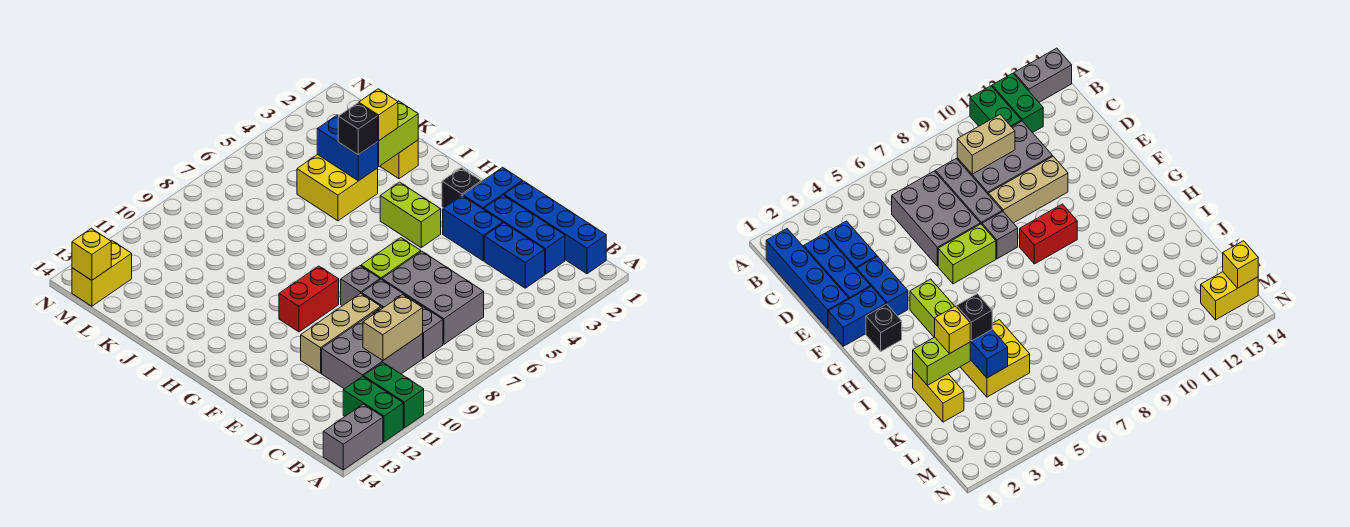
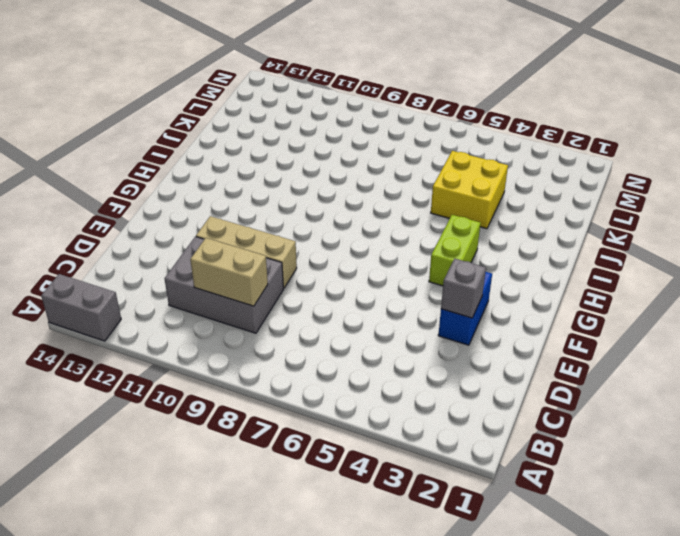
grey 1x1 brick [441,259,486,318] -> grey 1x1 brick moved to [341,266,380,306]
none -> green 1x2 brick [364,363,424,428]
none -> green 1x2 brick [343,376,403,442]
none -> blue 1x4 brick [504,181,606,274]

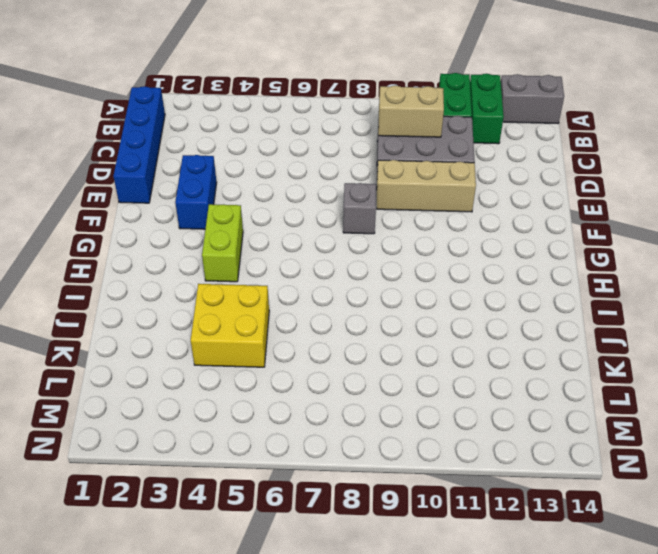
none -> blue 1x3 brick [484,195,565,274]
none -> blue 1x2 brick [484,223,545,288]
none -> grey 2x3 brick [382,251,484,344]

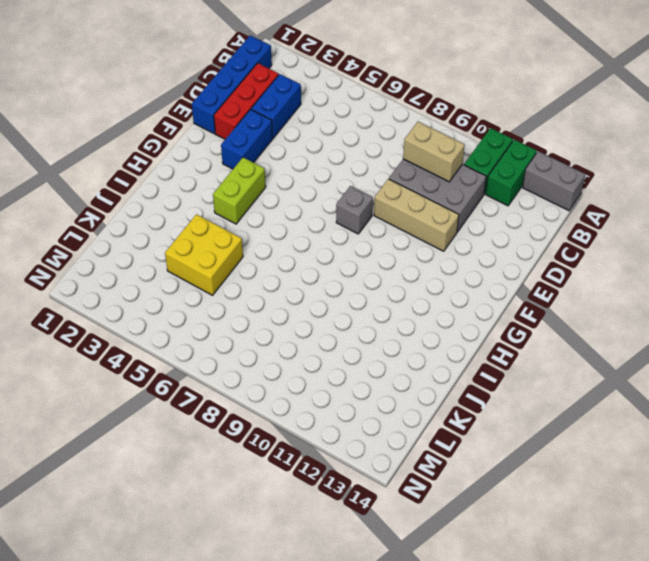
red 1x3 brick [214,63,279,139] -> blue 1x3 brick [484,195,565,274]
none -> grey 2x3 brick [382,251,484,344]
none -> grey 1x3 brick [362,279,443,358]
none -> blue 1x2 brick [463,167,523,209]

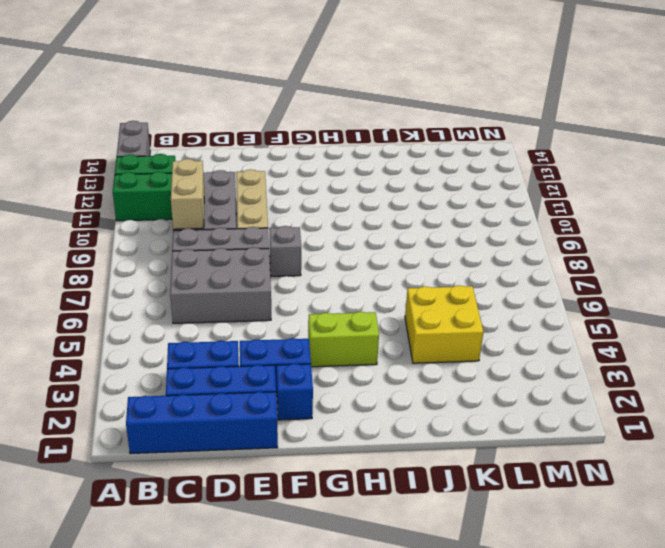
blue 1x1 brick [276,364,313,420] -> blue 1x2 brick [463,167,523,209]
none -> lime 1x2 brick [361,238,421,280]
none -> black 1x1 brick [442,168,481,208]
none -> red 1x2 brick [279,266,339,332]

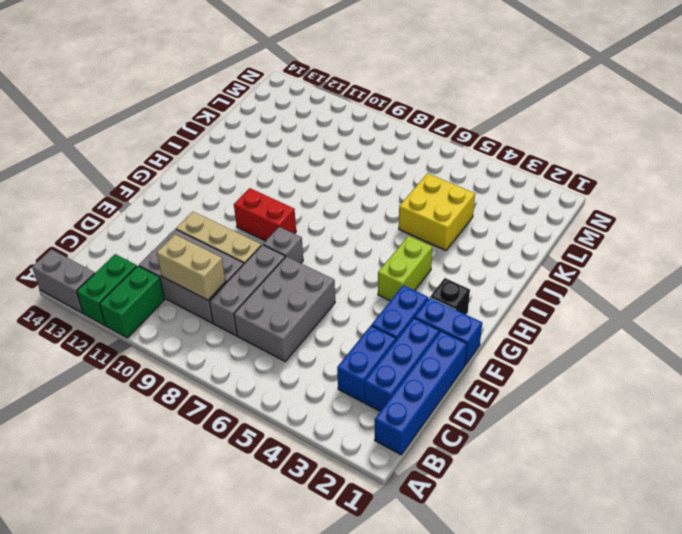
none -> lime 1x2 brick [361,238,421,280]
none -> yellow 1x2 brick [380,140,418,179]
none -> yellow 1x2 brick [72,240,132,306]

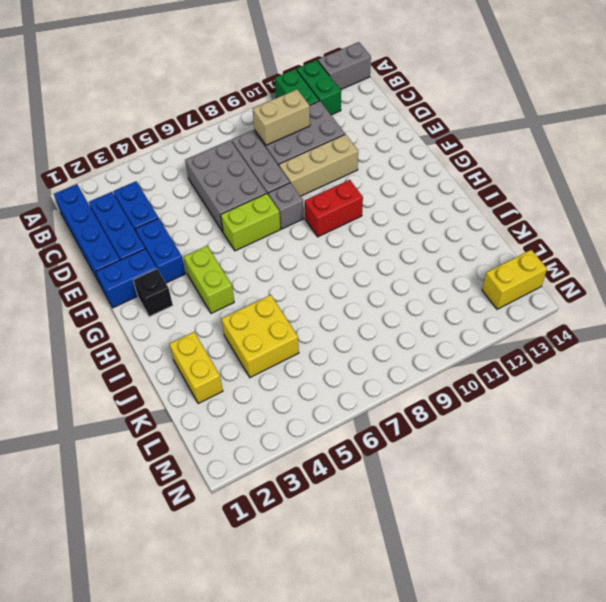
none -> lime 1x2 brick [378,101,418,167]
none -> blue 1x2 brick [317,115,378,181]
none -> yellow 1x1 brick [72,228,111,280]

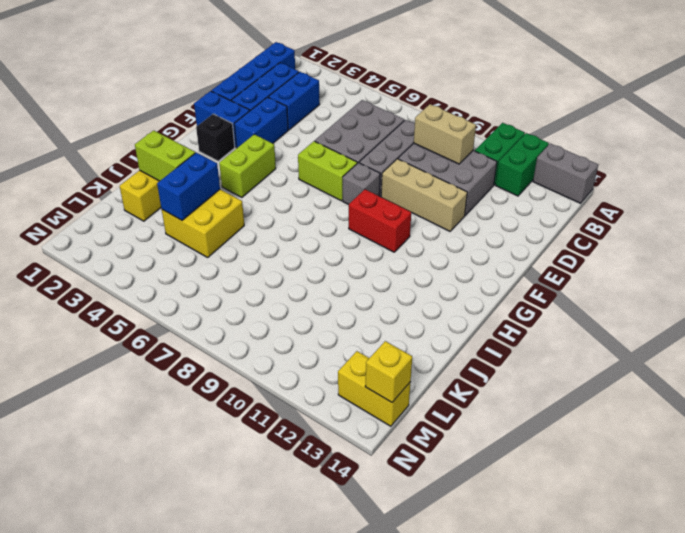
none -> yellow 1x1 brick [359,89,398,141]
none -> black 1x1 brick [338,103,378,155]

